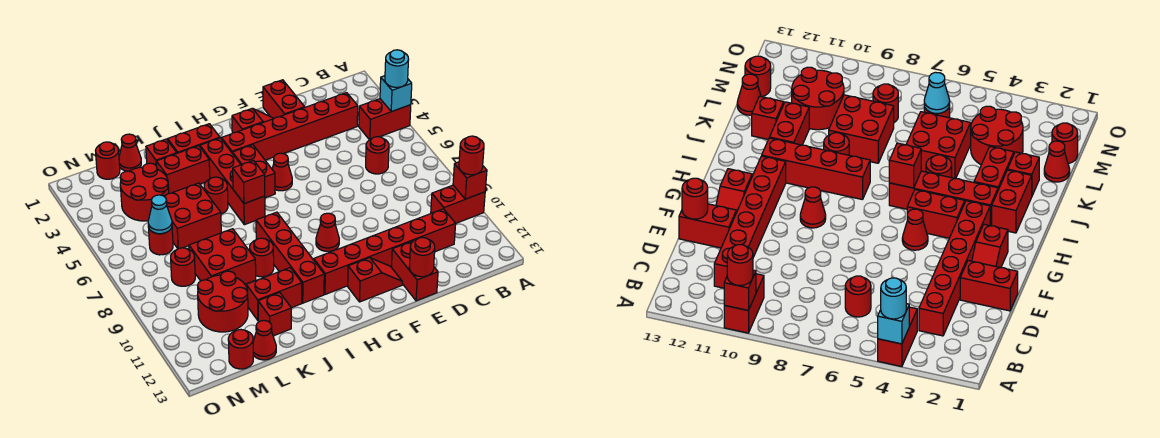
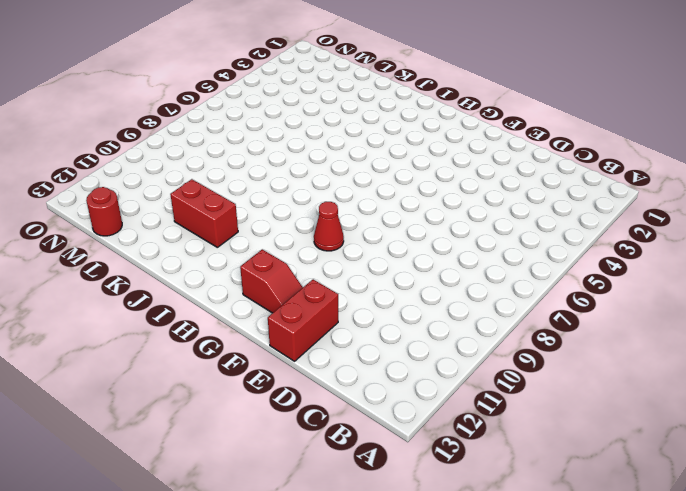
none -> red 1x2 brick [359,99,411,140]
none -> red 1x2 brick [431,185,485,223]
none -> red 1x6 brick [221,93,358,160]
none -> red 1x1 round brick [366,137,389,174]

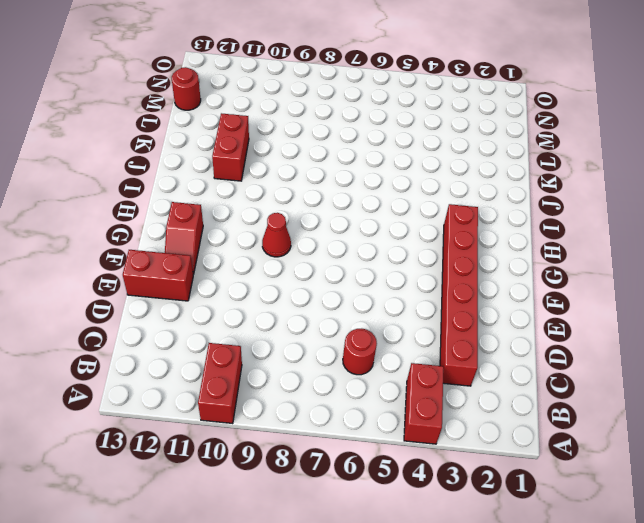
none -> red 1x6 brick [313,209,456,294]
none -> red 1x2 brick [263,80,305,118]
none -> red 1x2 slope [232,108,274,133]
none -> red 1x1 cone [272,153,292,191]

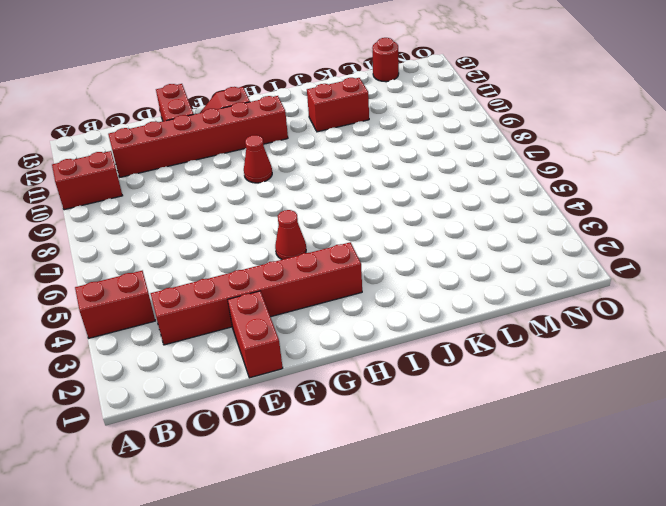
none -> red 1x1 round brick [366,137,389,174]
none -> red 1x2 slope [232,108,274,133]
none -> red 1x2 brick [232,145,275,198]
none -> red 1x2 brick [168,124,220,153]

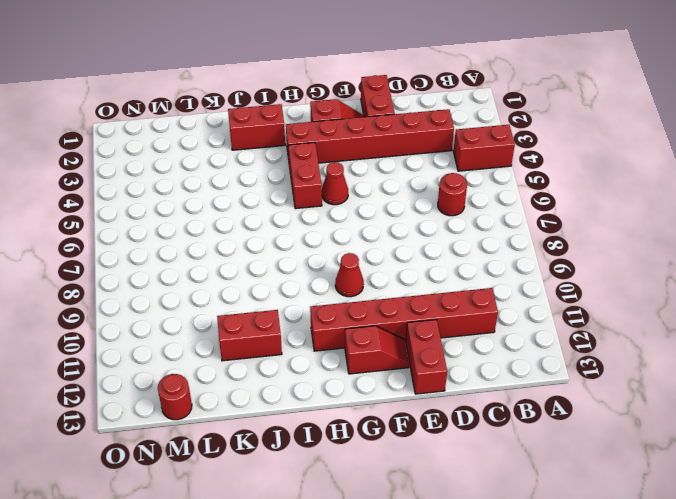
none -> red 1x2 brick [431,185,485,223]
none -> red 1x4 brick [200,138,265,225]
none -> red 1x4 brick [256,212,324,303]
none -> red 1x2 brick [156,146,210,193]

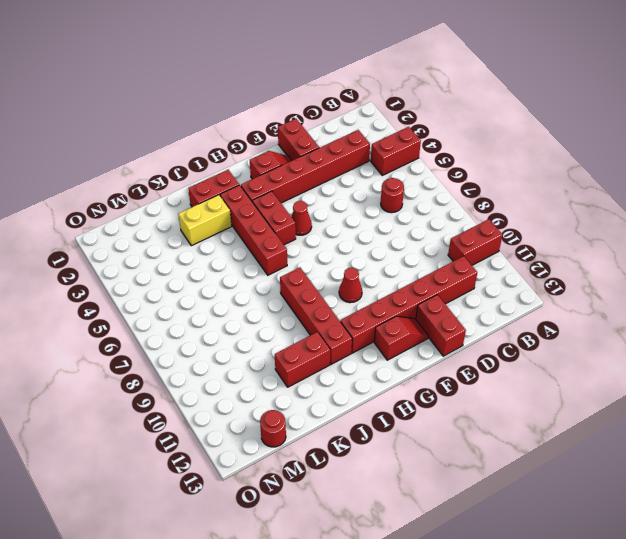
yellow 1x2 brick [178,195,232,246] -> red 1x2 brick [156,146,210,193]
none -> red 1x1 round brick [204,177,228,214]
none -> red 1x1 round brick [250,238,274,277]
none -> red 1x1 brick [146,139,177,166]
none -> red 2x2 brick [164,183,221,249]

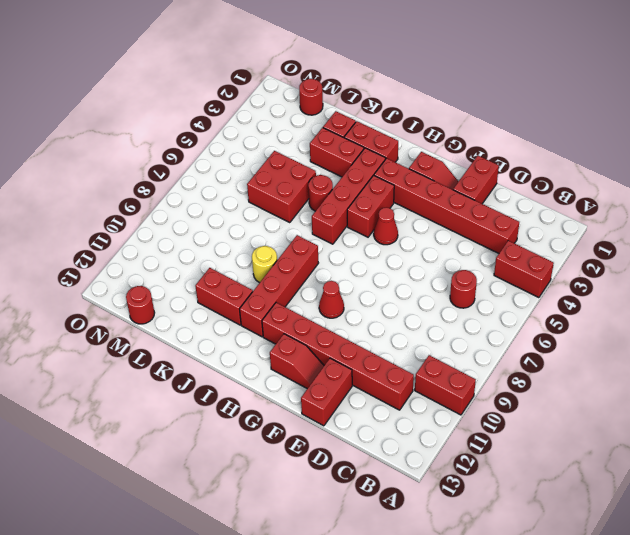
yellow 1x1 round brick [252,246,277,283] -> red 1x1 round brick [250,238,274,277]
none -> red 2x2 brick [189,229,256,284]
none -> red 1x1 brick [258,292,291,336]
none -> red 1x1 cone [119,134,141,171]
none -> red 2x2 round brick [120,163,169,221]

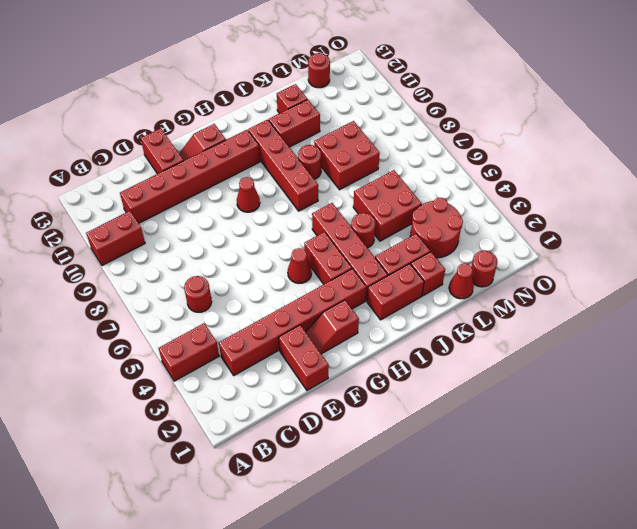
none -> red 2x2 round brick [198,271,248,332]
none -> red 1x1 cone [253,320,276,360]
none -> red 1x1 round brick [149,228,173,255]
none -> red 1x1 round brick [171,248,195,286]

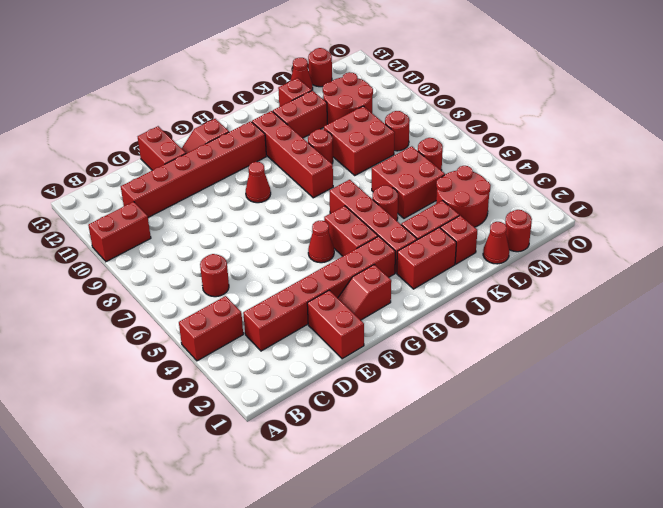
none -> cyan 1x1 brick [380,76,412,112]
none -> red 1x1 brick [453,162,487,199]
none -> red 1x1 round brick [409,237,435,277]
none -> red 1x1 brick [233,161,265,204]

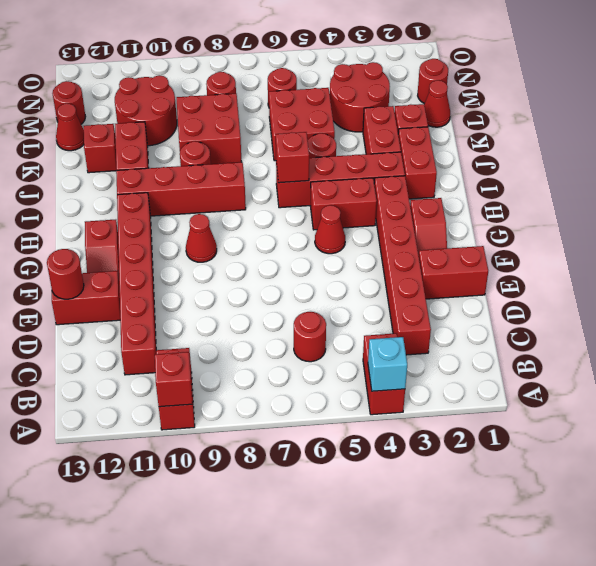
none -> cyan 1x1 cone [148,195,172,234]
none -> cyan 1x1 round brick [385,50,409,87]
none -> red 1x1 round brick [459,136,484,175]

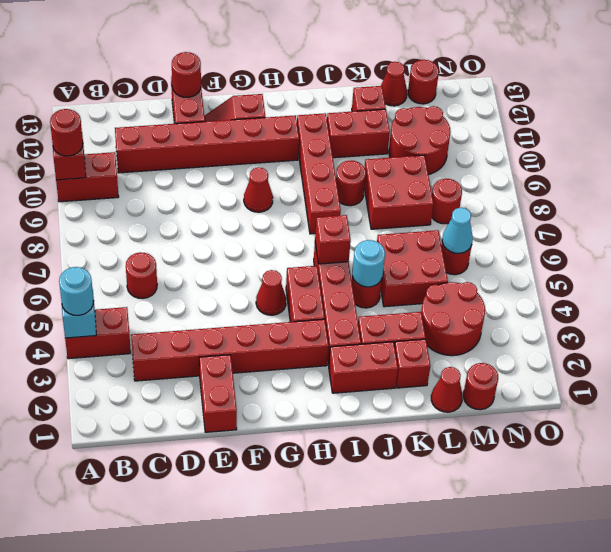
cyan 1x1 round brick [352,240,385,287] -> none
none -> red 1x2 slope [232,108,274,133]

